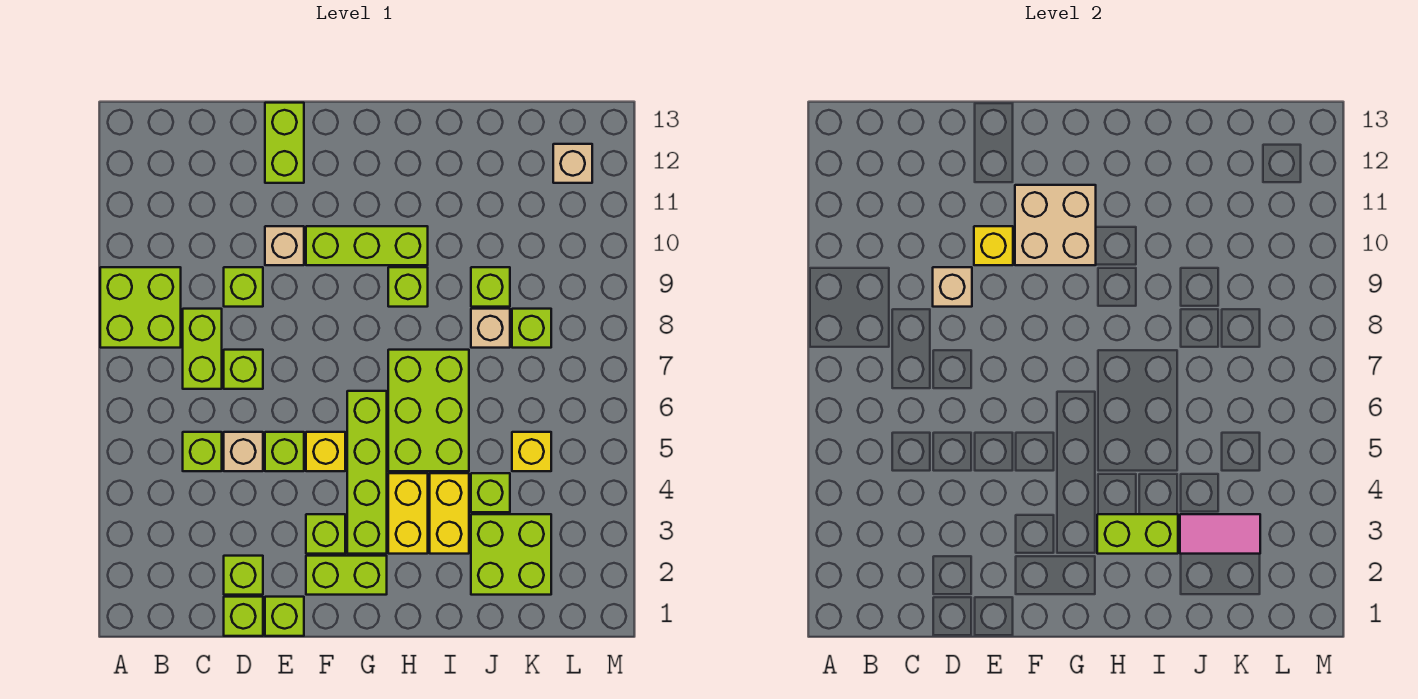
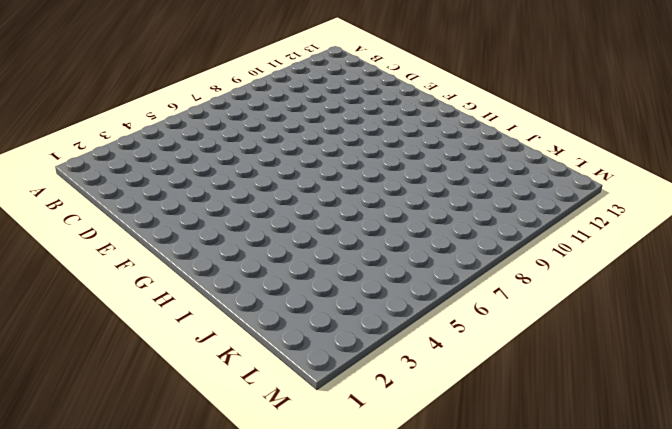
none -> lime 2x2 brick [100,267,181,348]
none -> lime 1x1 brick [183,432,222,471]
none -> lime 1x2 brick [183,309,222,389]
none -> lime 1x1 brick [224,597,263,636]

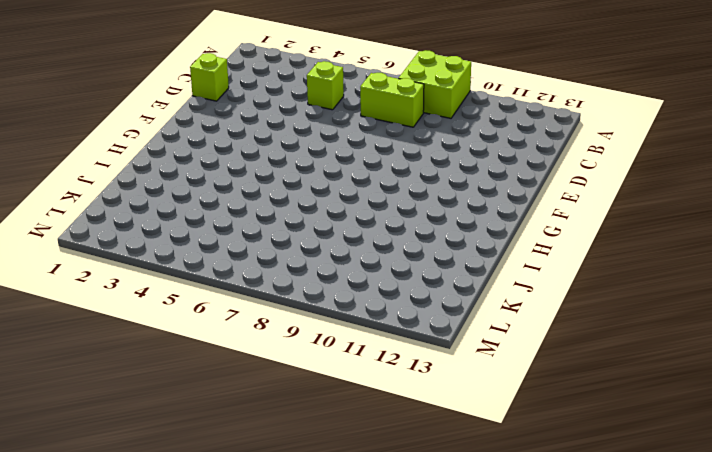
none -> lime 1x1 brick [224,556,263,595]
none -> tan 1x1 brick [224,432,263,471]
none -> lime 1x1 brick [224,350,263,389]
none -> lime 1x1 brick [224,267,263,307]

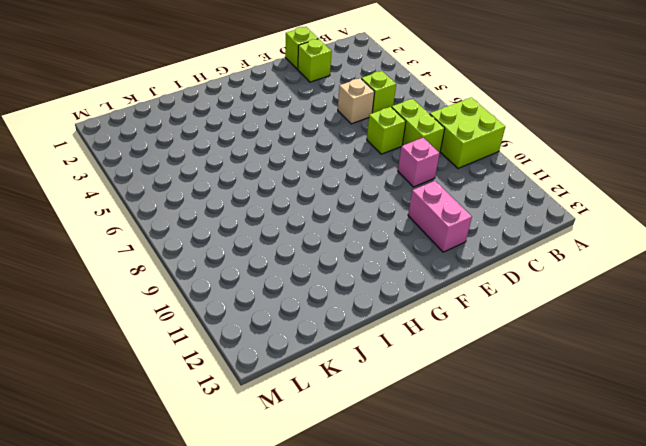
pink 1x1 brick [398,138,440,187] -> lime 1x1 brick [224,267,263,307]
pink 1x2 brick [408,181,472,252] -> lime 1x2 brick [265,103,304,183]
none -> lime 1x1 brick [265,597,304,636]
none -> lime 1x1 brick [265,432,304,471]
none -> tan 1x1 brick [265,226,304,265]
none -> lime 1x2 brick [306,556,387,595]

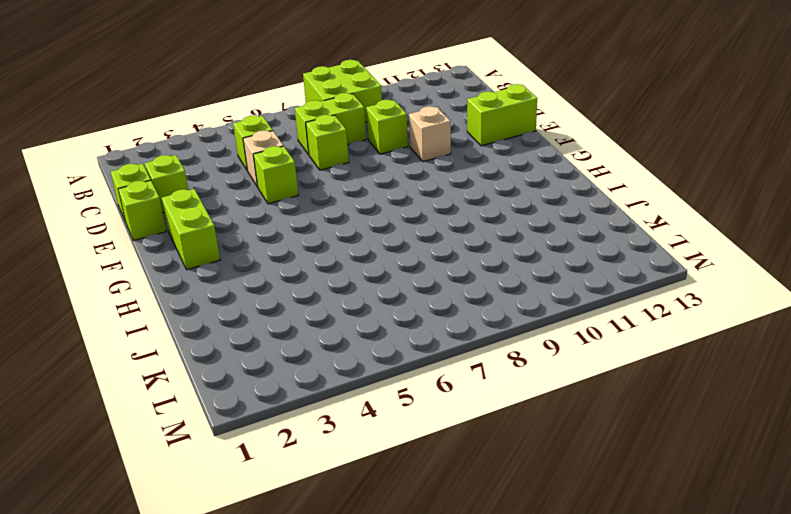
none -> lime 1x1 brick [306,514,345,554]
none -> yellow 1x1 brick [306,432,345,471]
none -> lime 1x3 brick [306,226,428,265]
none -> lime 1x4 brick [347,391,387,554]

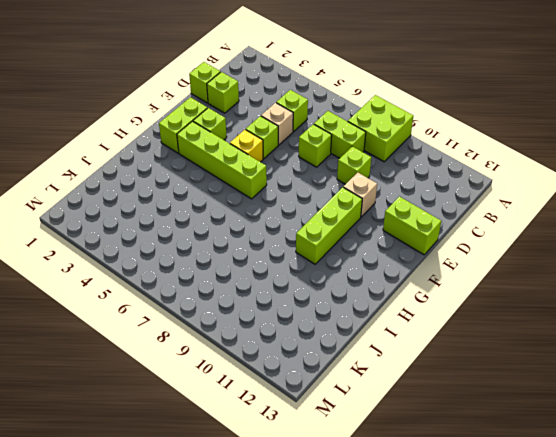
none -> lime 1x1 brick [265,597,304,636]
none -> yellow 1x2 brick [388,473,428,554]
none -> lime 2x3 brick [388,350,469,471]
none -> lime 1x1 brick [388,267,428,307]

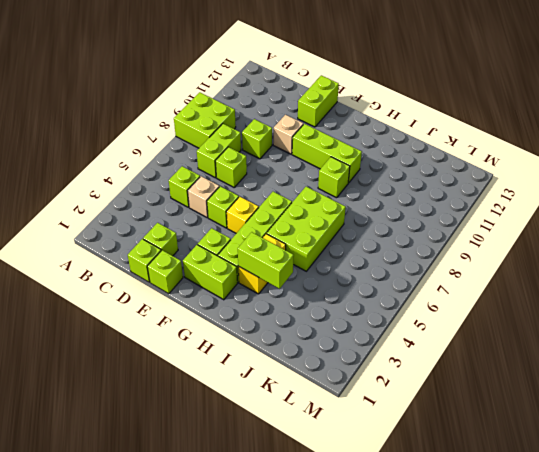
none -> yellow 1x2 brick [430,473,469,554]
none -> lime 2x2 brick [471,514,551,595]
none -> lime 1x1 brick [471,473,510,512]
none -> tan 1x1 brick [471,309,510,348]

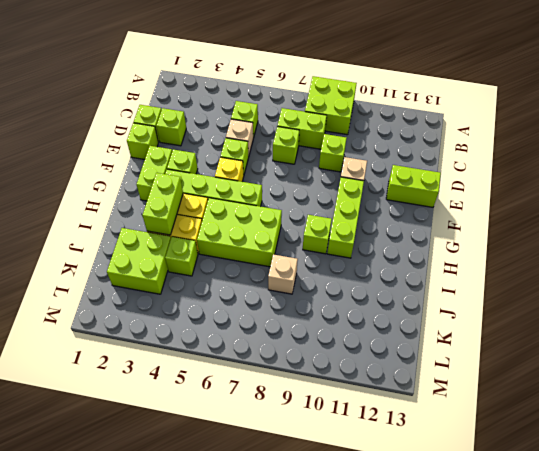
none -> lime 1x1 brick [471,267,510,307]
none -> yellow 1x1 brick [512,432,551,471]
none -> lime 1x1 brick [512,309,551,348]
none -> tan 1x1 brick [553,144,592,183]

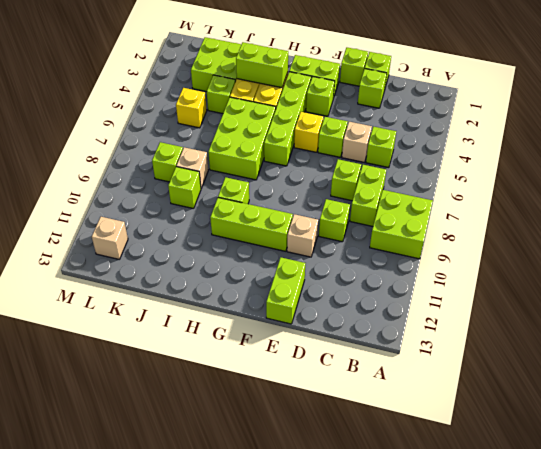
none -> tan 1x1 brick [933,267,972,307]
none -> yellow 1x1 brick [974,226,1013,265]
none -> tan 2x2 brick [1015,185,1096,265]
none -> pink 1x2 tile [1180,514,1260,554]

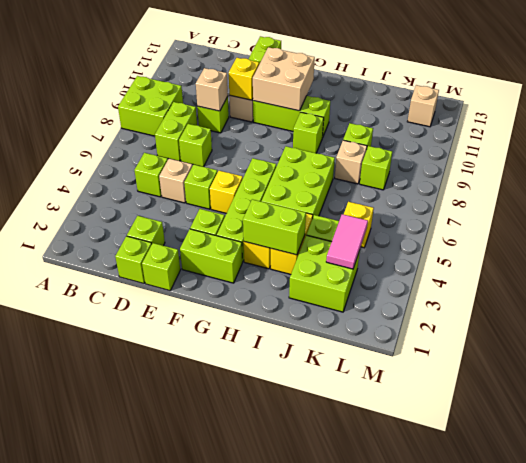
pink 1x2 tile [326,214,368,269] -> pink 1x2 tile turned to [1180,514,1260,554]

